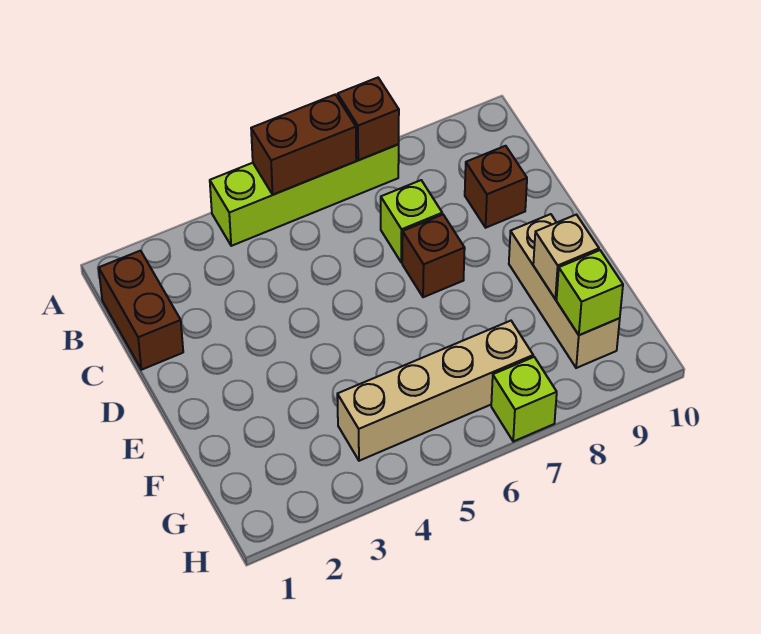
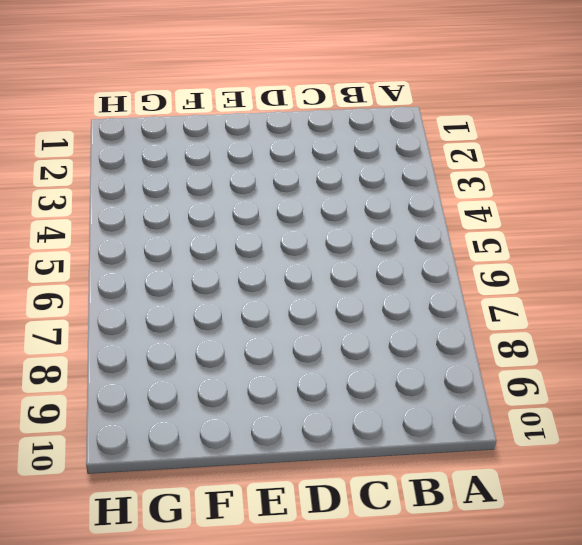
none -> lime 1x4 brick [210,145,399,246]
none -> brown 1x2 brick [99,251,183,370]
none -> lime 1x1 brick [381,180,442,262]

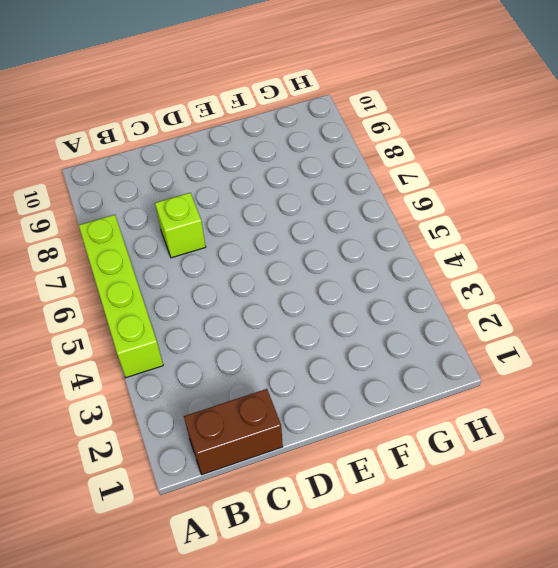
none -> brown 1x1 brick [465,146,527,228]
none -> brown 1x1 brick [402,215,465,297]
none -> tan 1x3 brick [509,214,620,368]

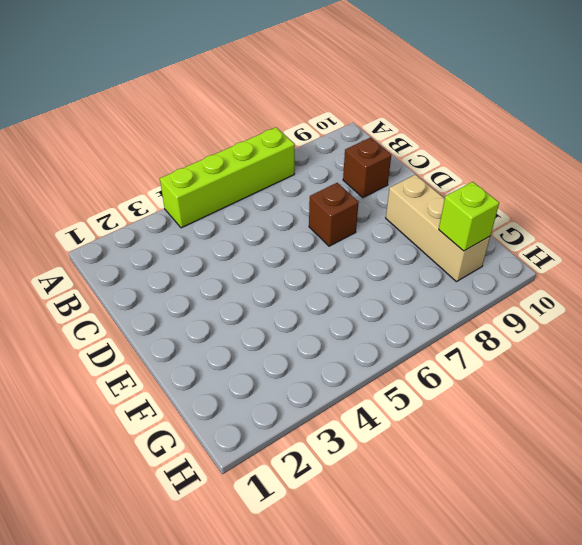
none -> brown 1x2 brick [99,251,183,370]
none -> lime 1x1 brick [381,180,442,262]
none -> tan 1x4 brick [337,321,533,461]

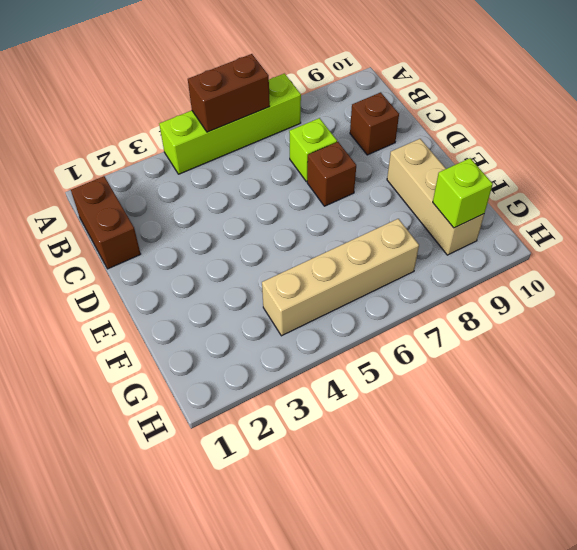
none -> lime 1x1 brick [491,357,557,441]
none -> brown 1x1 brick [338,78,399,160]
none -> tan 1x1 brick [533,215,599,299]

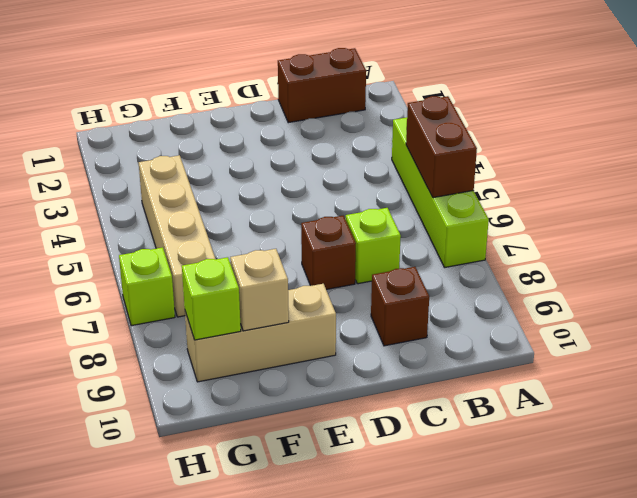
none -> brown 1x1 brick [338,78,399,160]

